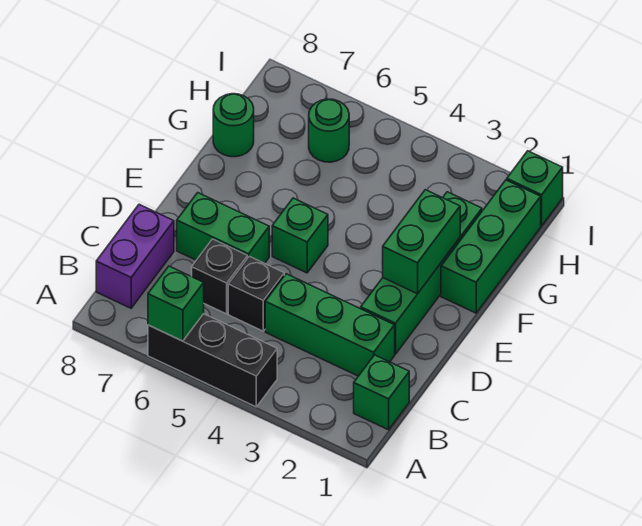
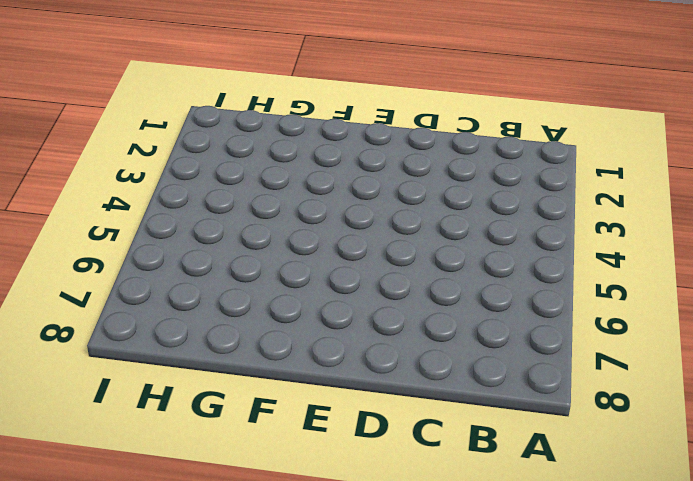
none -> black 1x3 brick [148,314,277,407]
none -> green 1x1 brick [354,355,409,430]
none -> purple 1x2 brick [96,204,174,308]

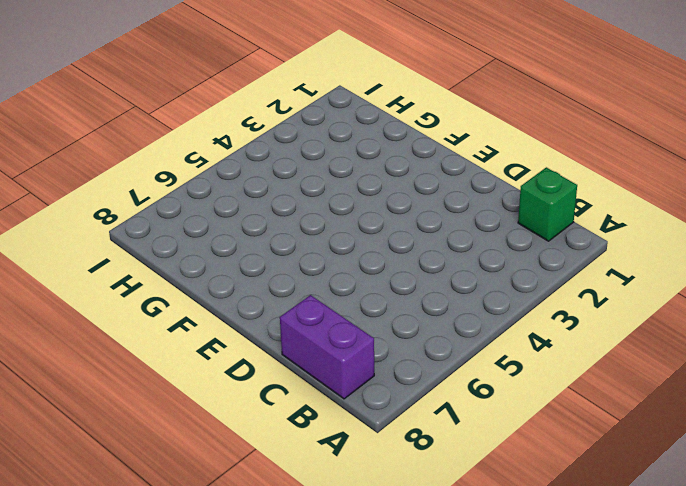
none -> black 1x3 brick [148,314,277,407]
none -> green 1x3 brick [265,274,395,376]
none -> black 1x1 brick [228,256,284,331]

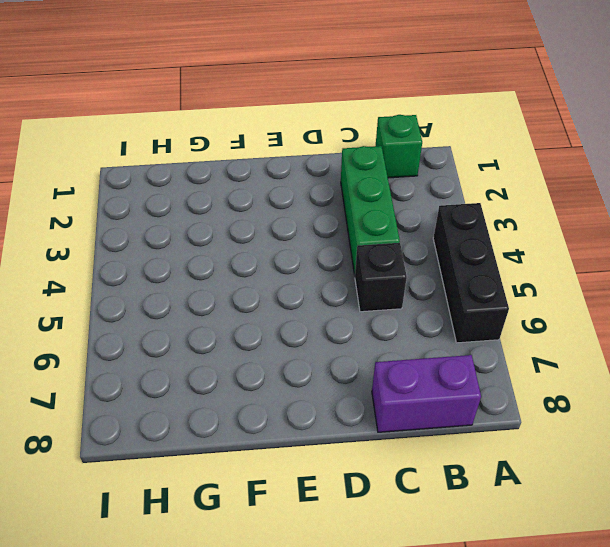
none -> black 1x1 brick [192,239,247,314]
none -> green 1x4 brick [361,192,482,354]
none -> green 1x2 brick [177,193,269,263]

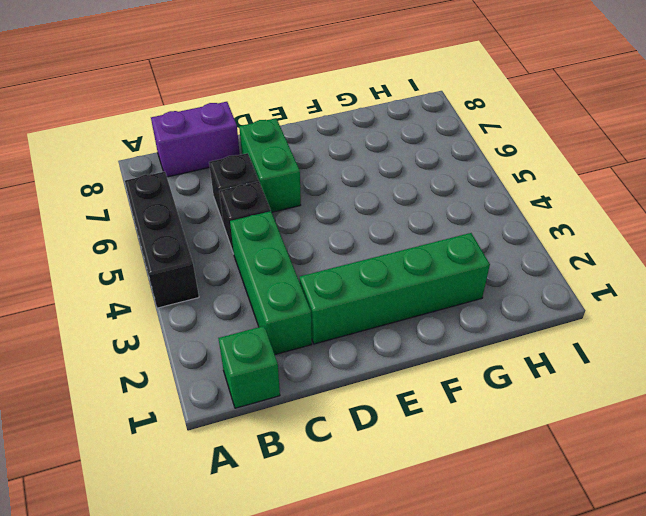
none -> green 1x1 brick [272,198,328,273]
none -> green 1x3 brick [441,180,541,313]
none -> green 1x1 round brick [213,94,254,157]

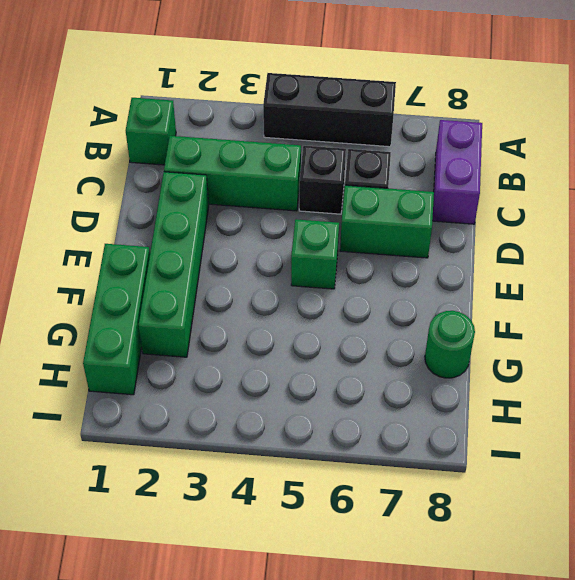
none -> green 1x1 round brick [309,99,349,162]
none -> green 1x1 brick [507,151,563,226]
none -> green 1x1 brick [148,266,204,341]

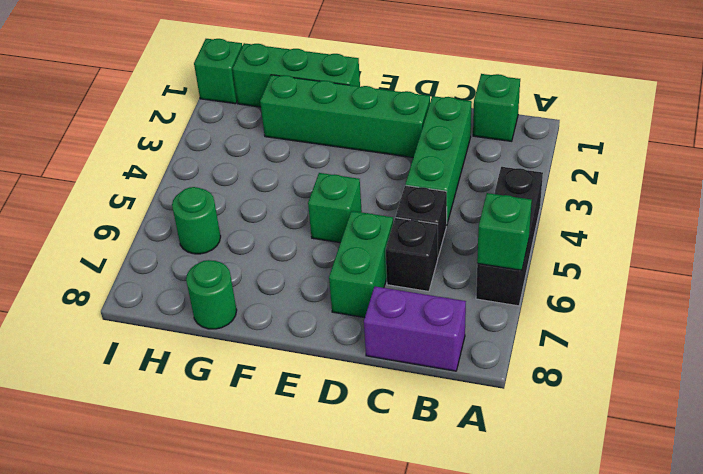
none -> green 1x2 brick [383,190,460,294]

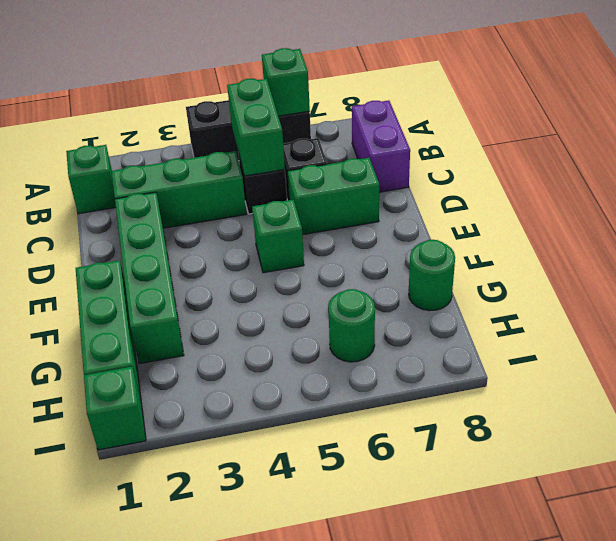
green 1x2 brick [227,79,285,176] -> green 1x2 brick moved to [383,190,460,294]

